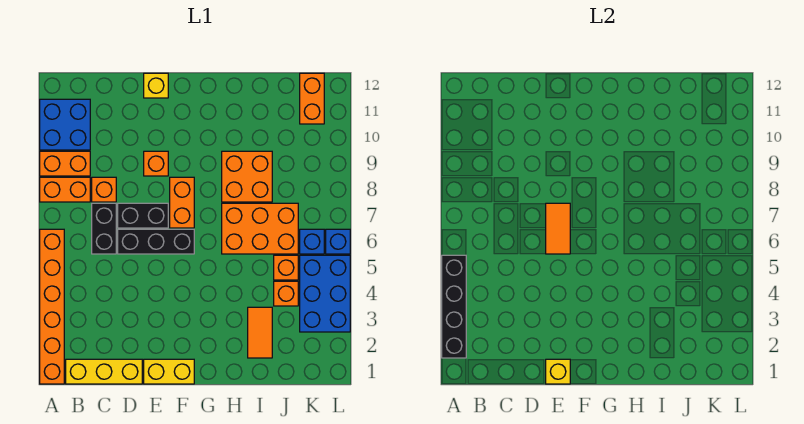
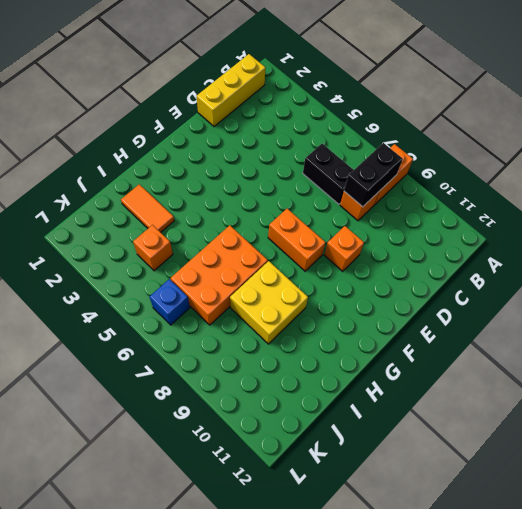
black 1x2 brick [344,143,403,207] -> black 1x2 brick moved to [118,203,168,228]
yellow 2x2 brick [230,261,308,344] -> orange 2x2 brick [222,151,272,202]
none -> orange 1x6 brick [40,229,64,384]
none -> orange 1x2 brick [40,151,90,176]
none -> blue 2x2 brick [40,99,90,150]

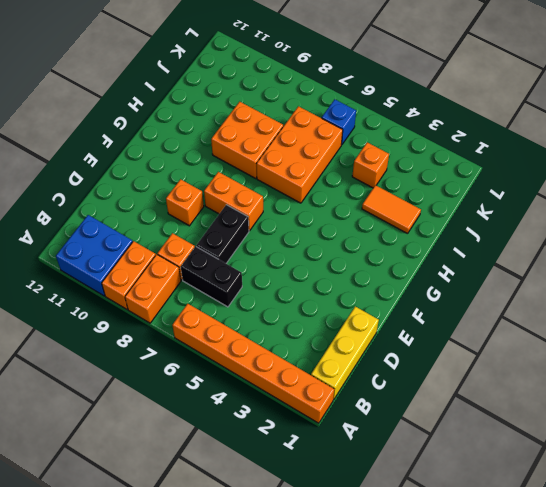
none -> black 1x3 brick [118,229,194,254]
none -> yellow 1x2 brick [144,359,194,384]
none -> yellow 1x1 brick [144,73,168,98]

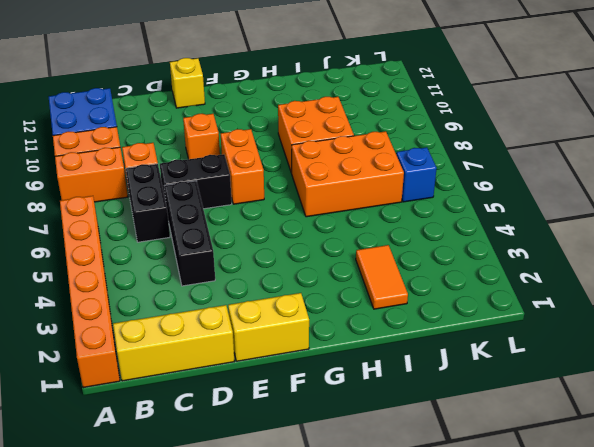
black 1x3 brick [164,181,215,286] -> black 1x3 brick turned to [118,229,194,254]
none -> orange 1x1 brick [274,281,298,306]
none -> orange 1x1 brick [274,255,298,280]
none -> blue 2x3 brick [300,255,350,332]

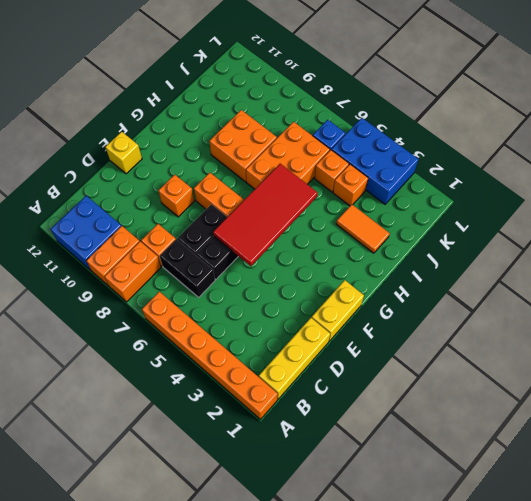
red 2x4 tile [213,164,318,266] -> orange 1x2 tile [546,203,570,254]
none -> orange 1x2 brick [300,73,324,124]
none -> blue 1x1 brick [326,229,350,254]
none -> black 1x4 brick [442,255,466,358]

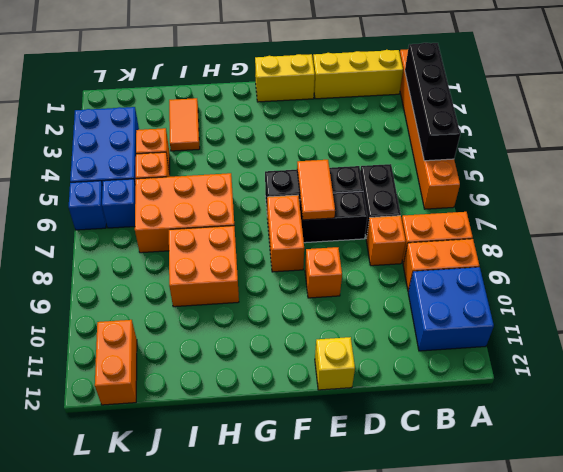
none -> yellow 1x1 brick [546,359,570,384]

